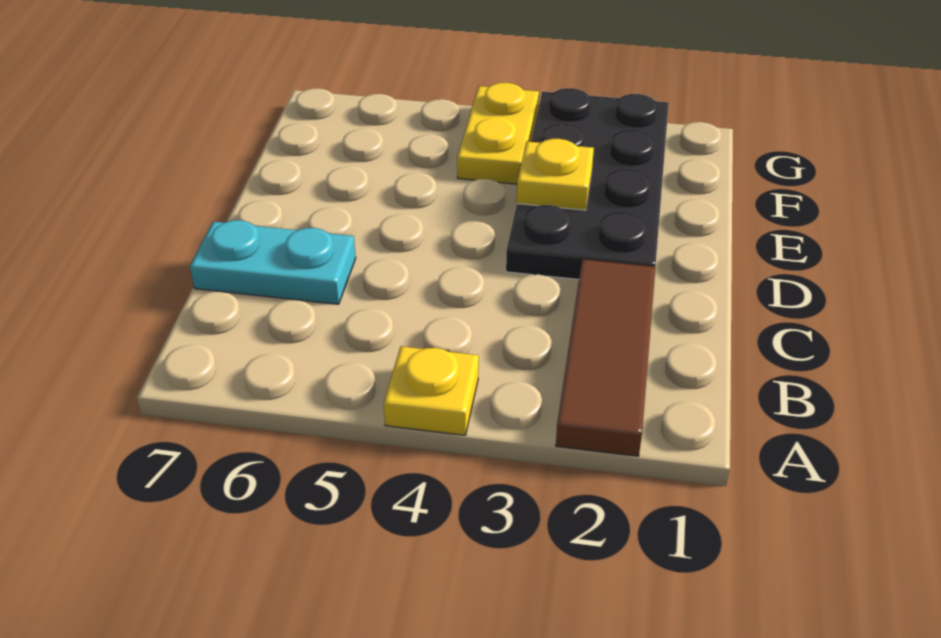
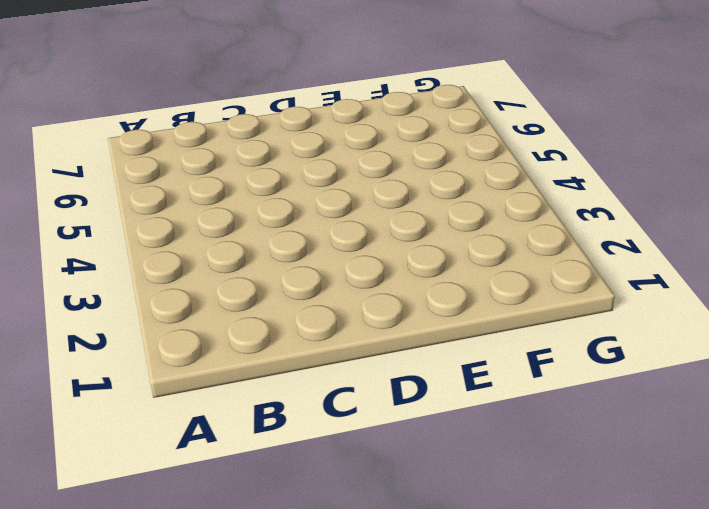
none -> brown 1x3 tile [556,259,655,456]
none -> yellow 1x1 plate [384,346,479,435]

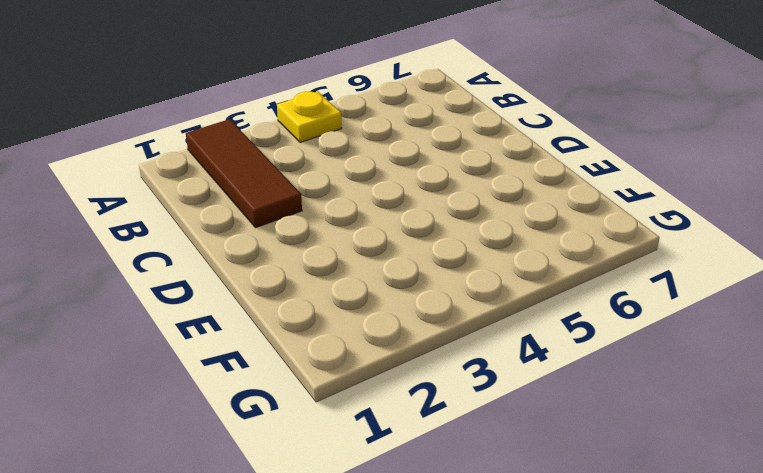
none -> cyan 1x2 plate [190,220,356,304]
none -> black 2x4 plate [506,88,669,280]

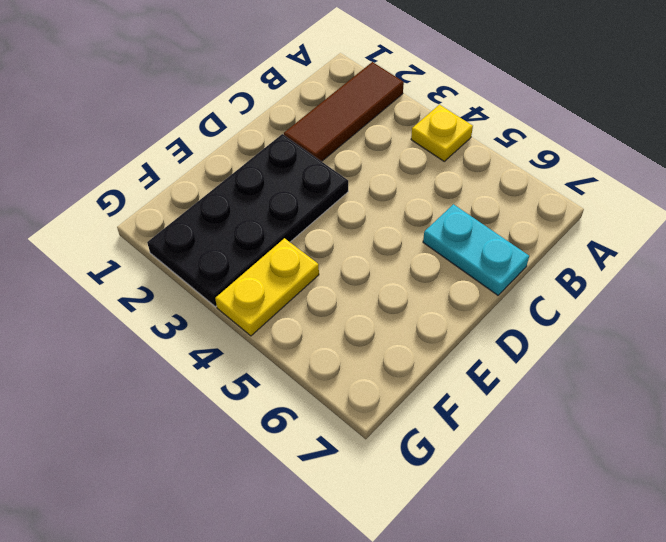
none -> yellow 1x1 plate [517,139,594,210]

